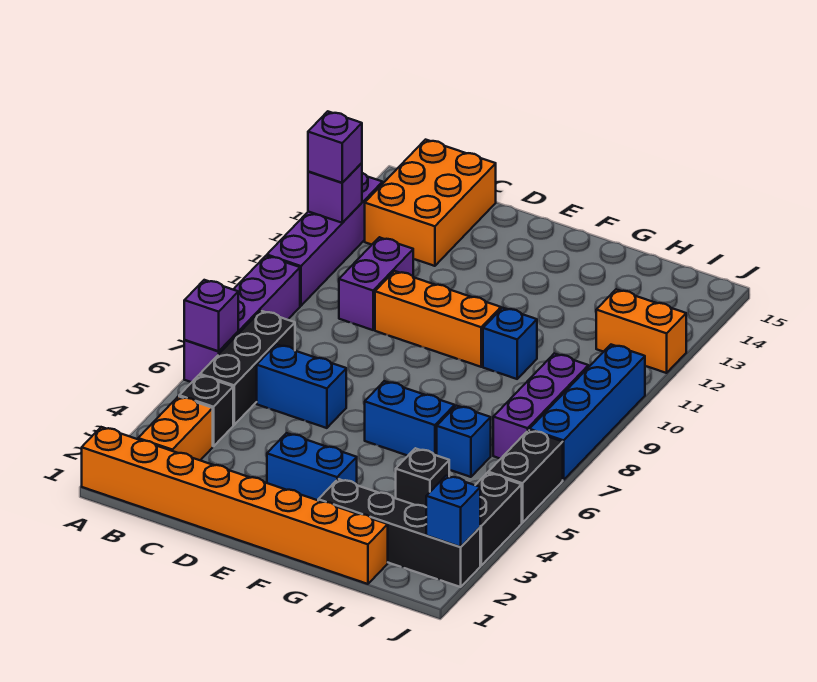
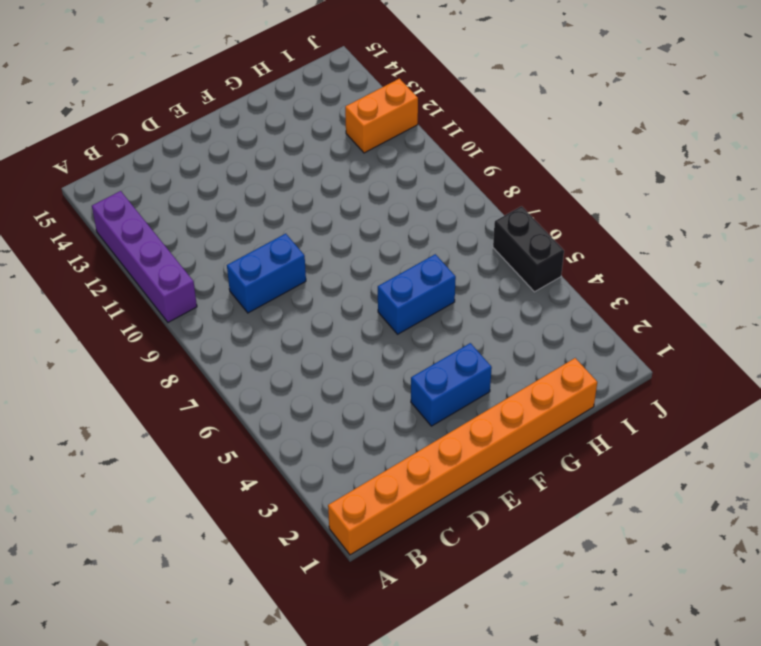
blue 1x2 brick [227,234,306,313] -> blue 1x2 brick moved to [257,344,346,428]
none -> purple 1x4 brick [184,256,300,382]
none -> orange 1x2 brick [138,396,213,460]
none -> black 1x1 brick [179,375,233,446]

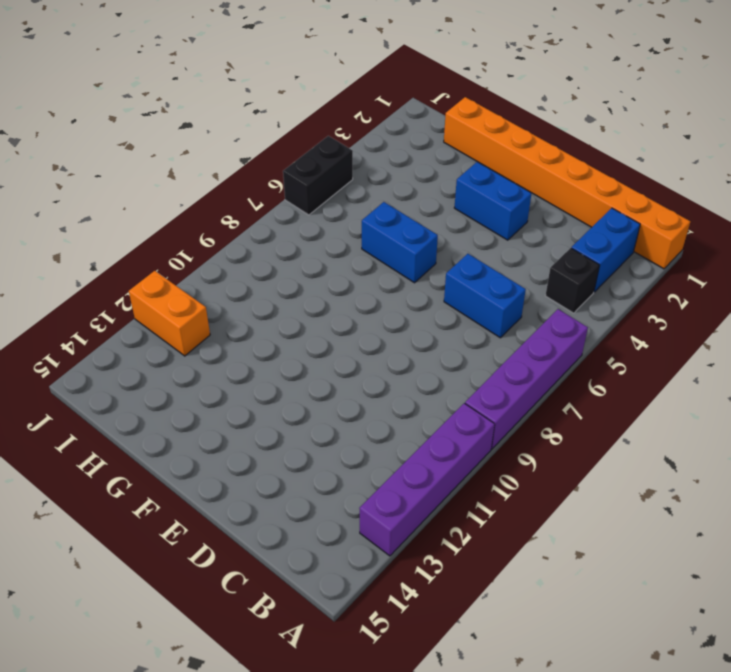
blue 1x2 brick [572,208,640,292] -> orange 1x2 brick [138,396,213,460]
none -> black 1x3 brick [200,311,295,425]
none -> orange 2x3 brick [365,140,496,266]
none -> purple 1x2 brick [339,237,413,330]

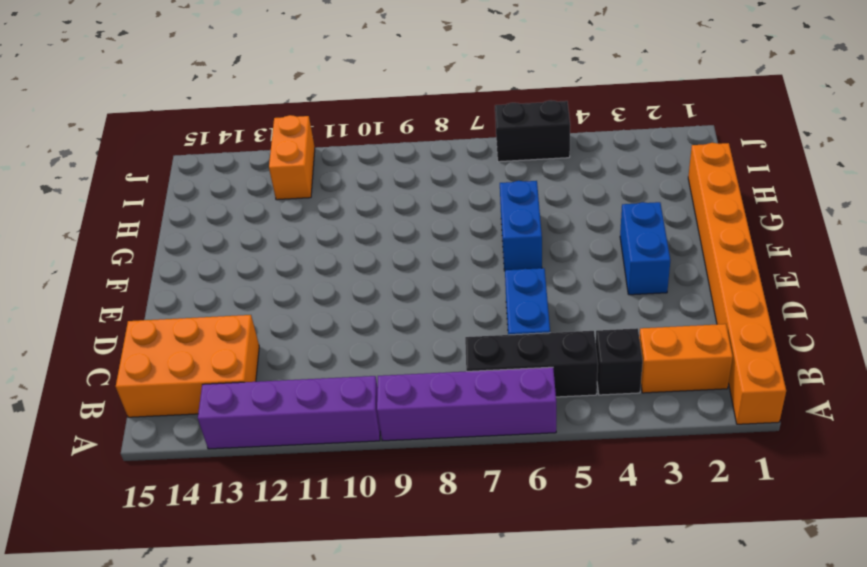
none -> purple 1x2 brick [339,237,413,330]
none -> orange 1x3 brick [375,271,501,367]
none -> black 1x4 brick [318,479,480,587]

